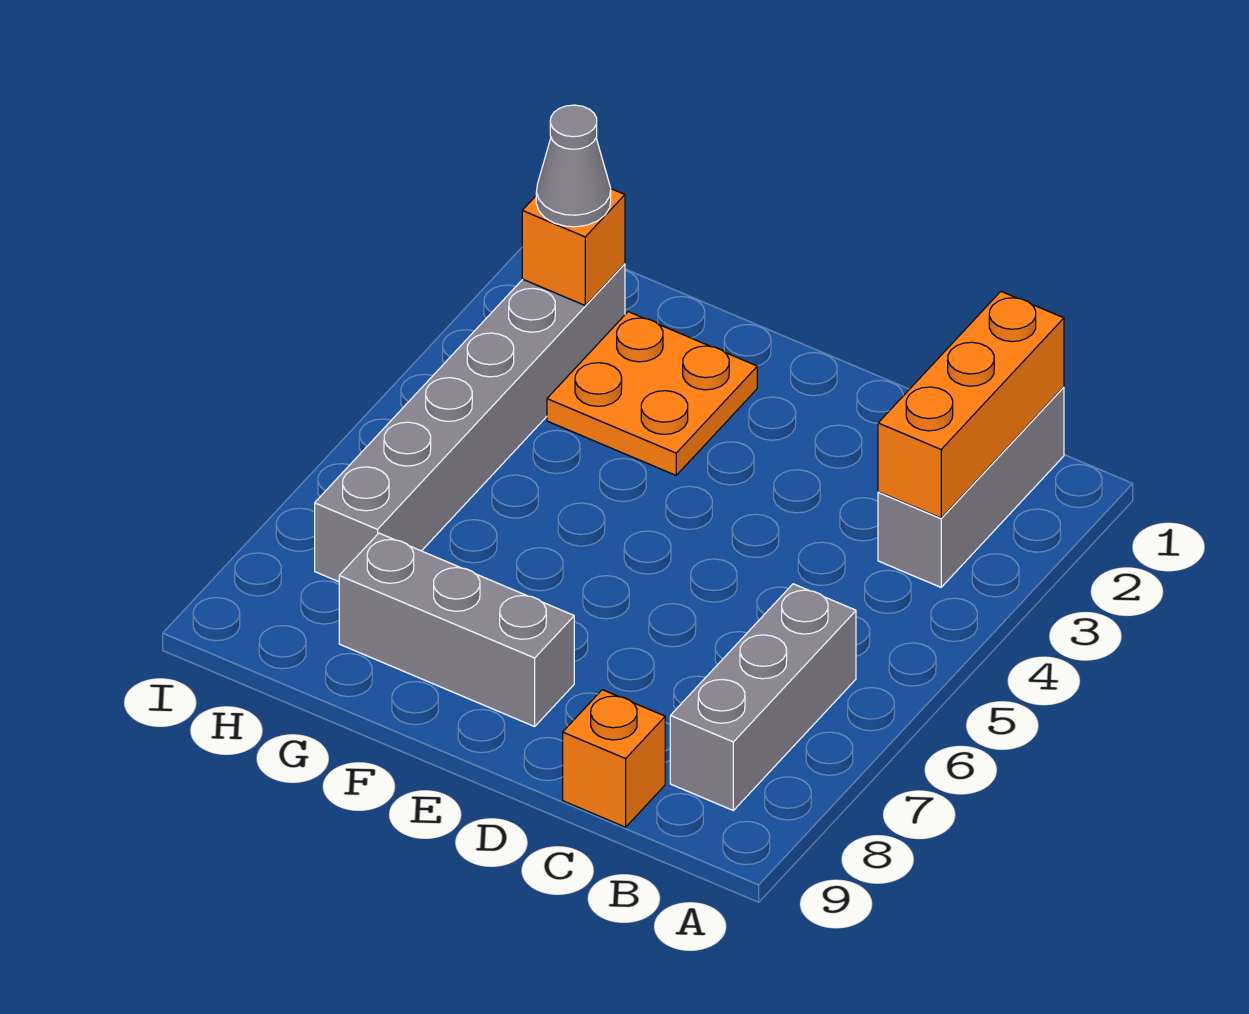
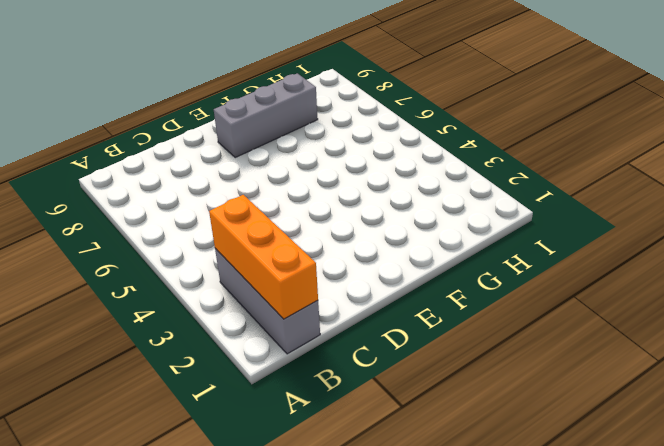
none -> grey 1x3 brick [670,584,856,810]
none -> orange 1x1 brick [563,690,665,827]

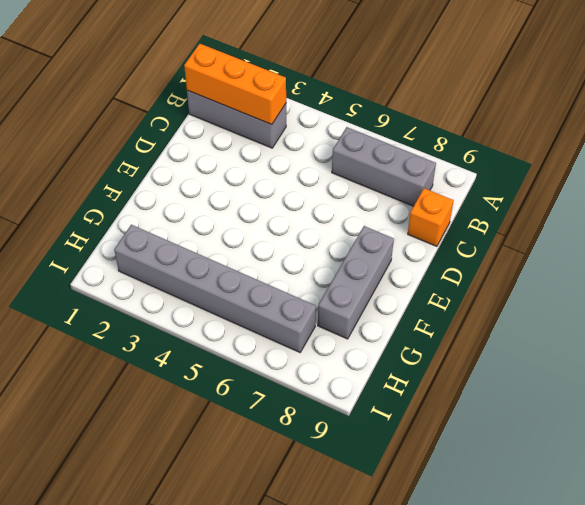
none -> orange 2x2 plate [547,312,757,475]
none -> orange 1x1 brick [522,189,625,305]

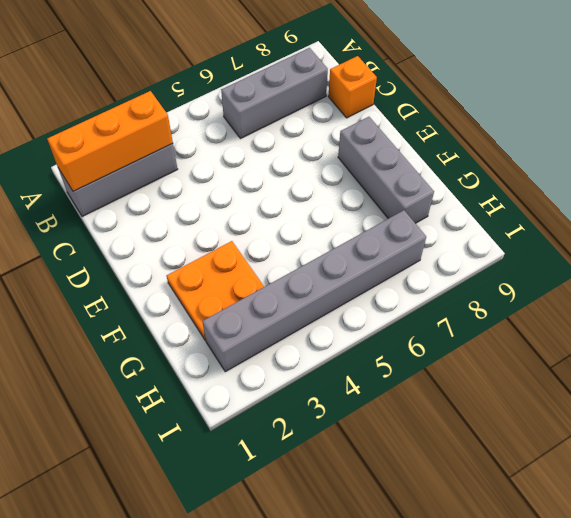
none -> orange 1x1 brick [522,189,625,305]
none -> grey 1x1 cone [536,105,611,227]

